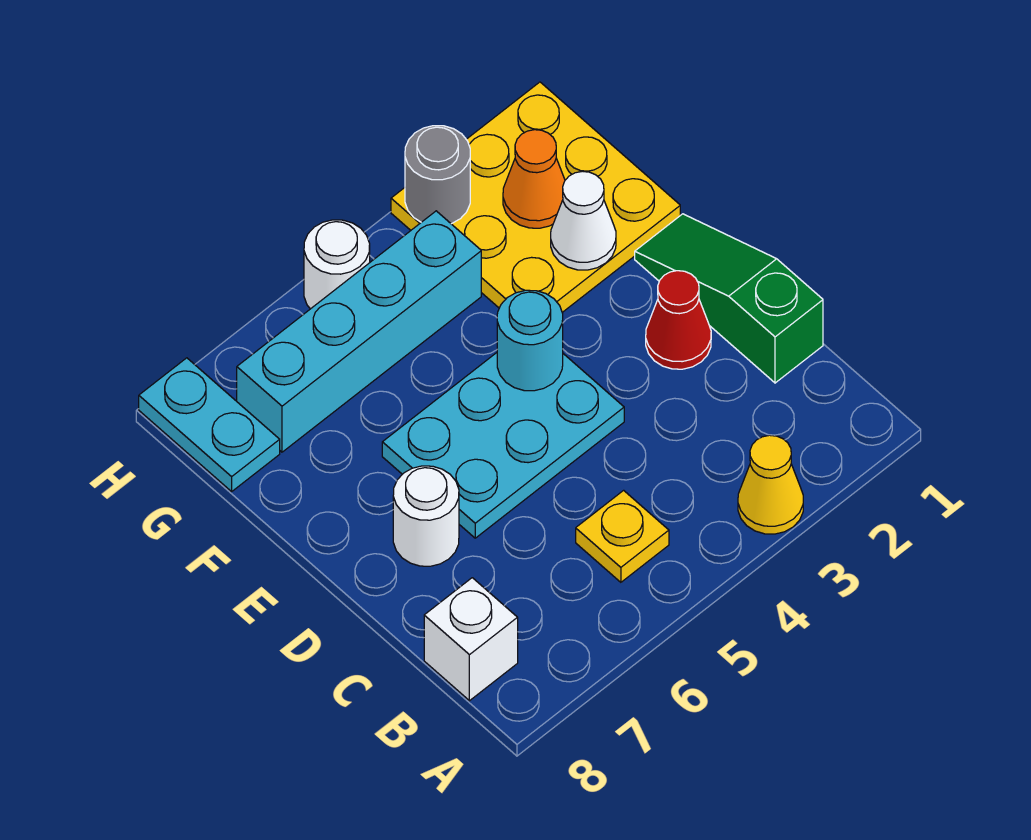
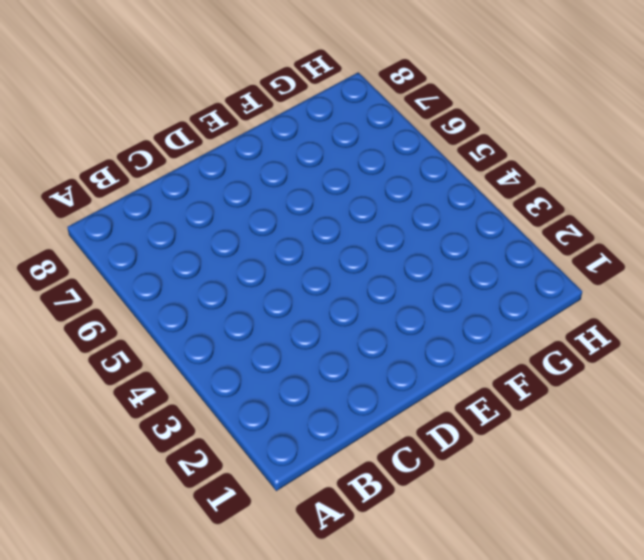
none -> yellow 1x1 cone [738,435,803,534]
none -> yellow 1x1 plate [576,490,669,582]
none -> white 1x1 brick [424,578,518,701]

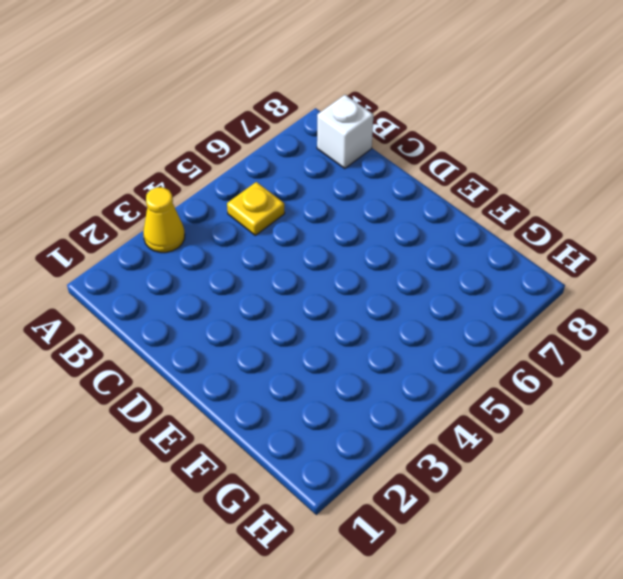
none -> green 1x3 slope [635,214,823,383]
none -> red 1x1 cone [646,271,711,369]
none -> cyan 2x3 plate [382,353,624,538]

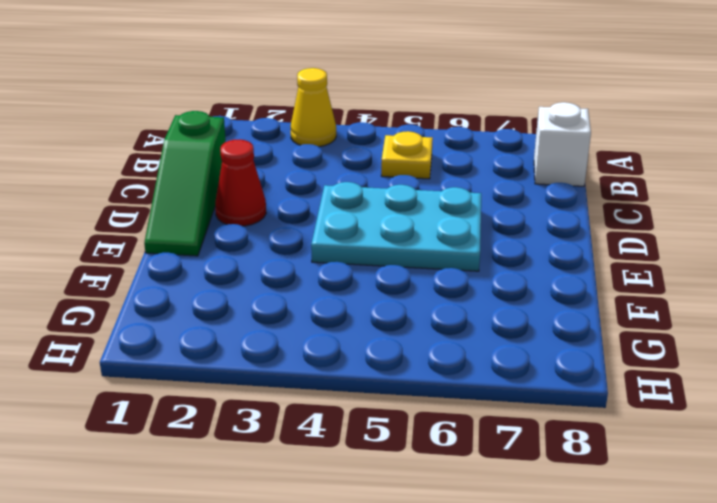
none -> white 1x1 round brick [393,466,459,566]
none -> yellow 3x3 plate [391,82,680,312]
none -> cyan 1x4 brick [237,211,481,452]

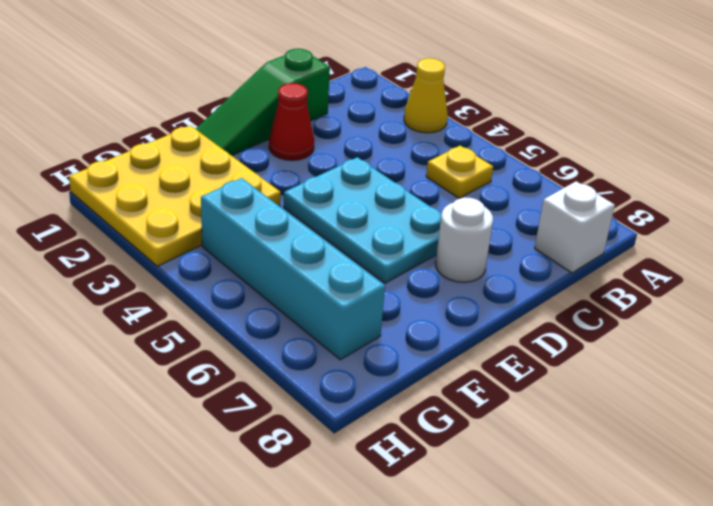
none -> cyan 1x2 plate [139,358,280,491]
none -> white 1x1 round brick [304,220,370,309]
none -> cyan 1x1 round brick [497,290,563,391]

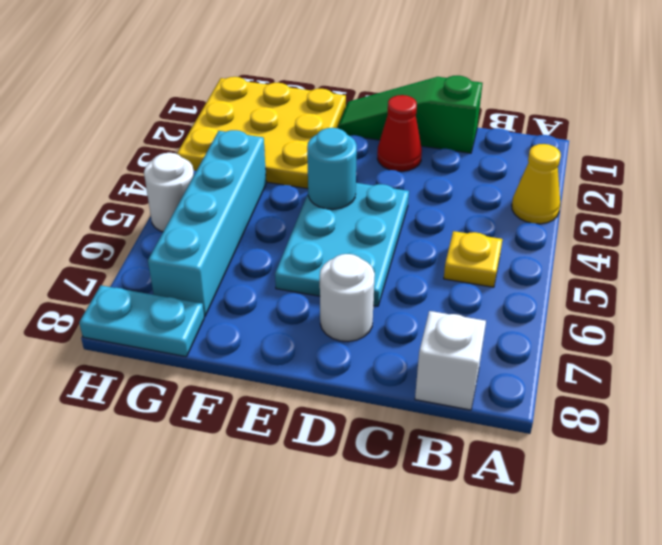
none -> white 1x1 cone [551,171,616,270]
none -> orange 1x1 cone [503,130,565,228]
none -> grey 1x1 round brick [405,126,470,224]

